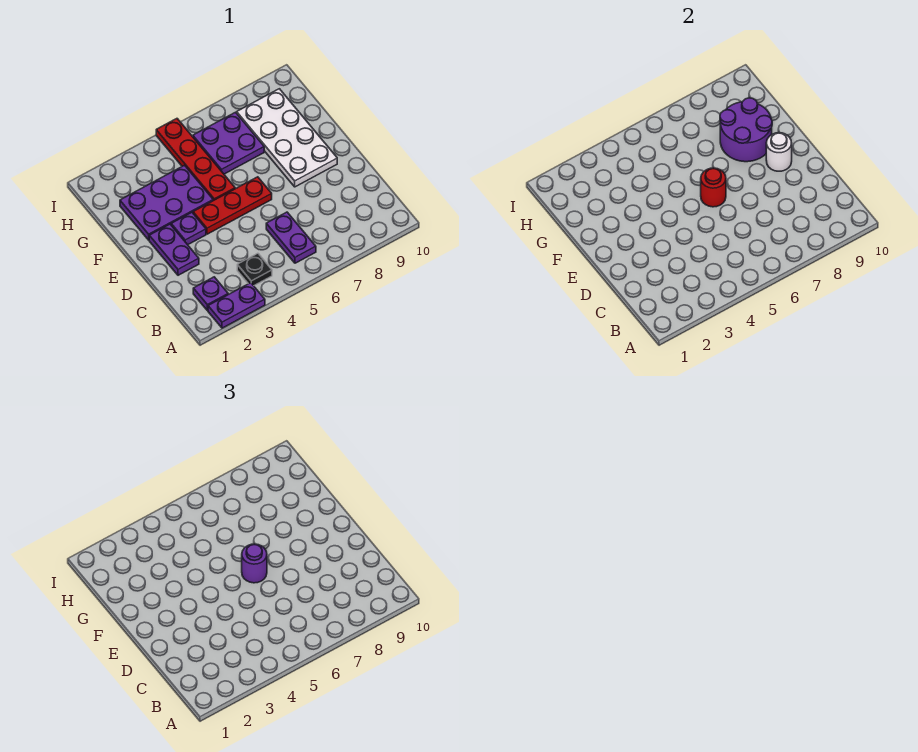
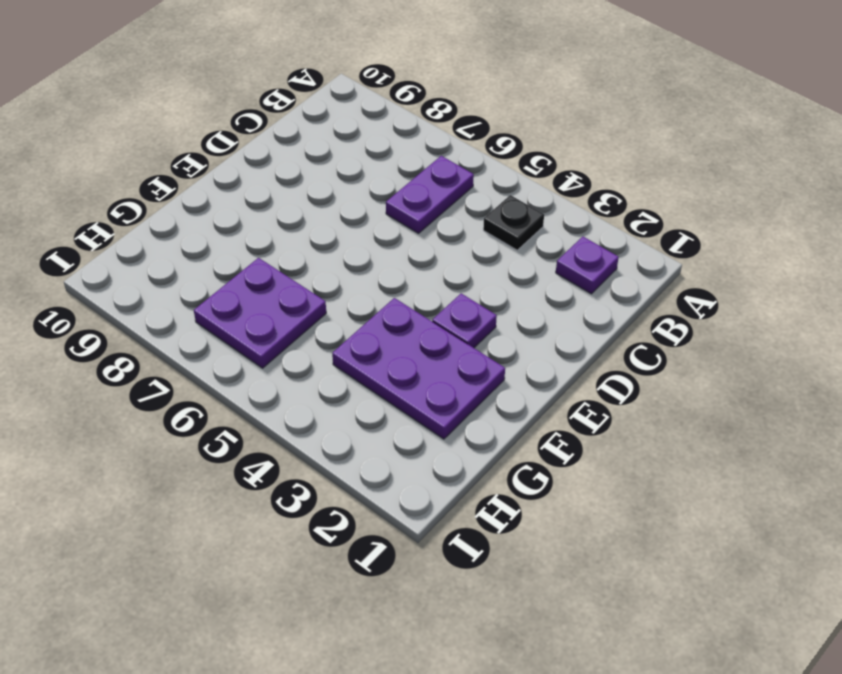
none -> purple 1x2 plate [208,283,265,328]
none -> purple 1x2 plate [149,224,199,275]
none -> red 1x3 plate [193,177,272,234]

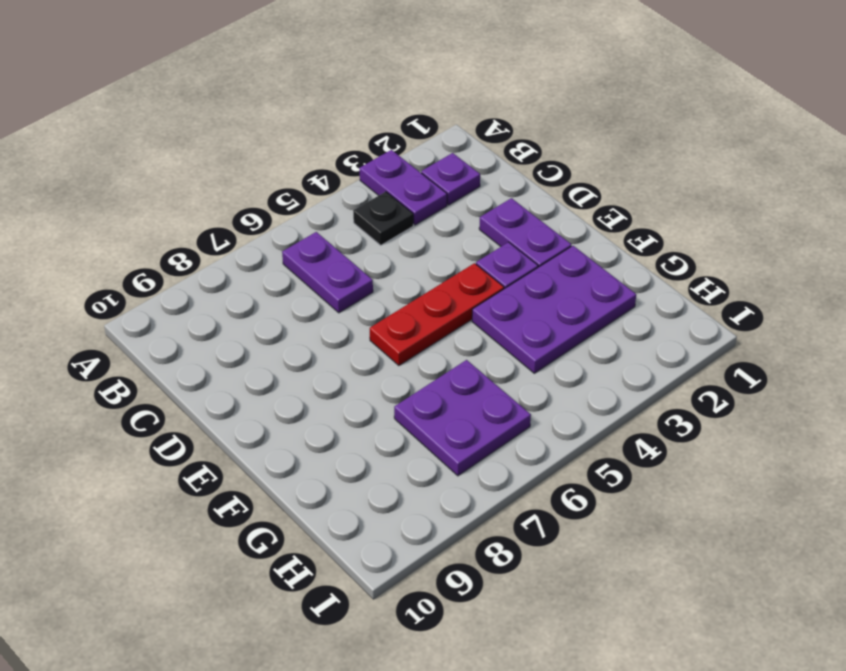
purple 1x2 plate [359,150,447,225] -> purple 1x2 plate turned to [208,283,265,328]
none -> white 2x4 plate [237,89,337,187]
none -> red 1x4 plate [156,119,235,200]
none -> red 1x1 round brick [701,168,726,207]

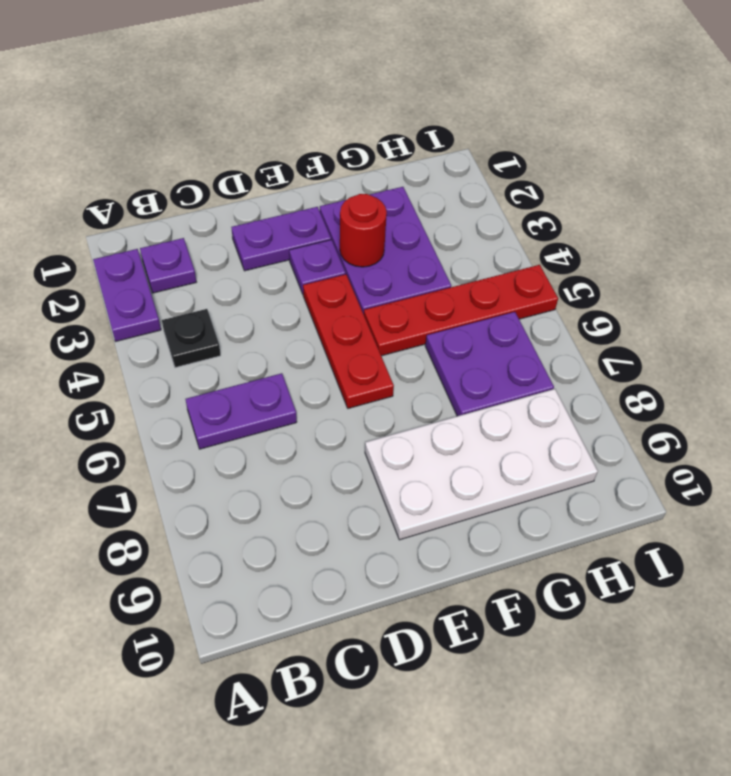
red 1x1 round brick [340,194,387,267] -> red 1x1 round brick moved to [701,168,726,207]
none -> white 1x1 round brick [766,133,792,171]
none -> purple 2x2 round brick [720,98,772,162]
none -> purple 1x1 round brick [242,544,267,583]

